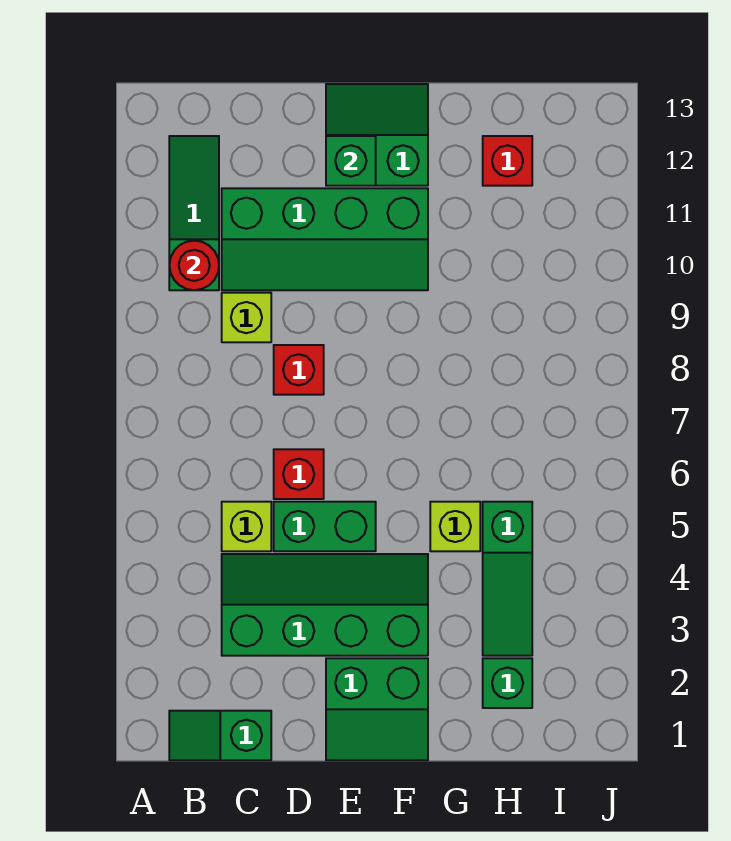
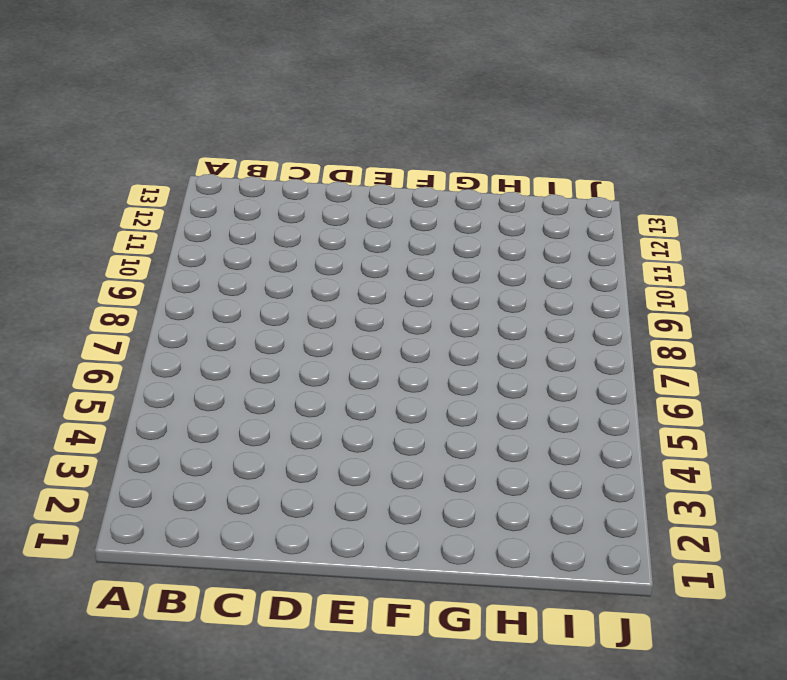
none -> green 1x2 slope [169,711,271,760]
none -> green 1x3 slope [169,136,219,290]
none -> green 2x4 slope [222,554,428,656]

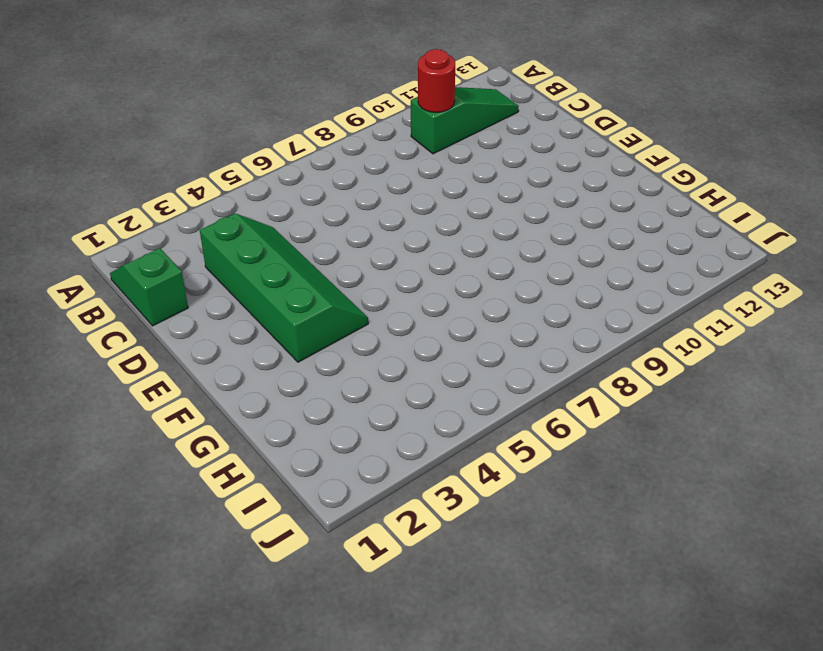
none -> lime 1x1 brick [222,502,271,551]
none -> lime 1x1 brick [222,293,271,342]
none -> green 2x4 slope [222,188,428,290]

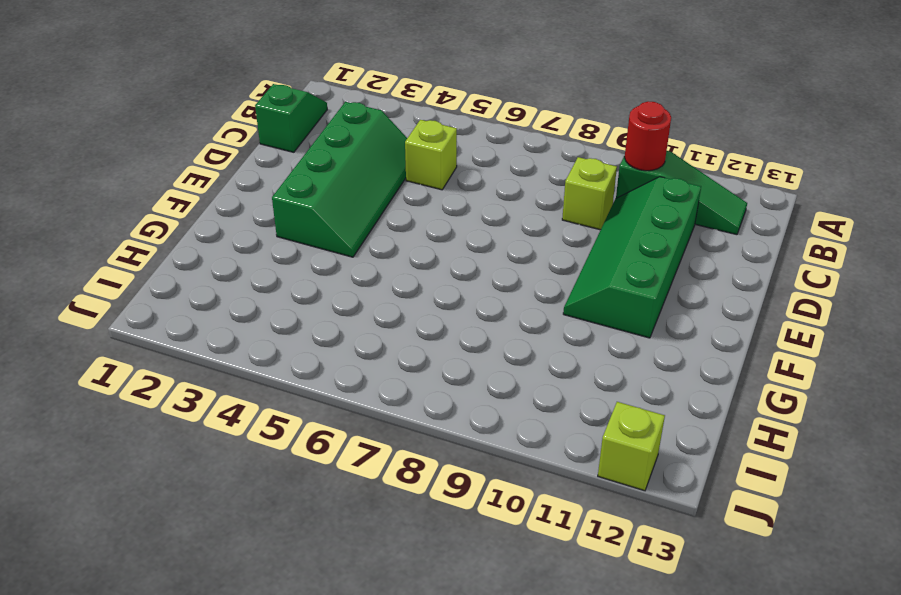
lime 1x1 brick [598,402,665,491] -> lime 1x1 brick moved to [430,502,480,551]
none -> green 1x2 brick [274,502,376,551]
none -> red 1x1 brick [274,449,324,499]
none -> red 1x1 brick [274,345,324,395]

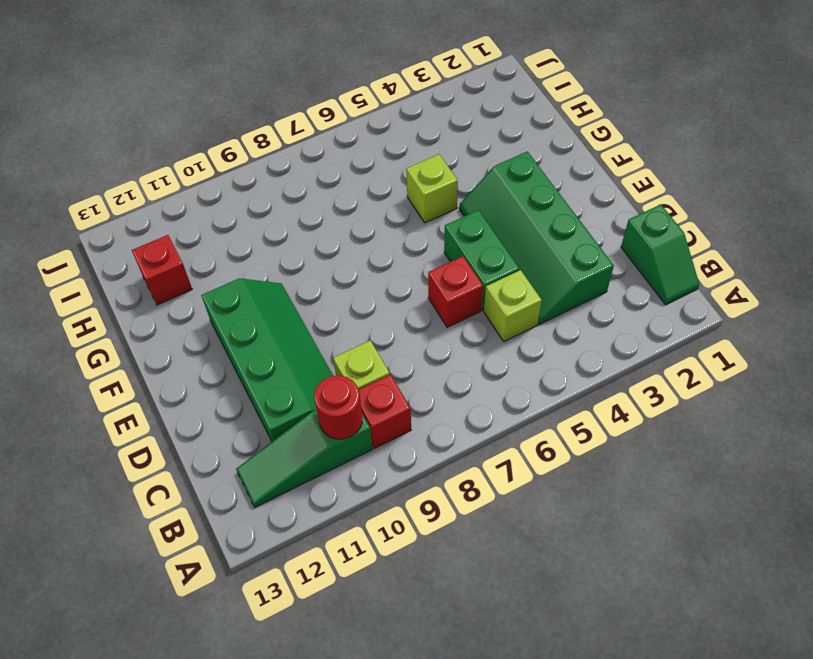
red 1x1 brick [359,375,411,448] -> red 1x1 brick moved to [274,345,324,395]
none -> green 2x2 slope [326,658,428,760]
none -> green 2x2 slope [326,84,428,186]
none -> green 1x1 brick [483,658,532,708]

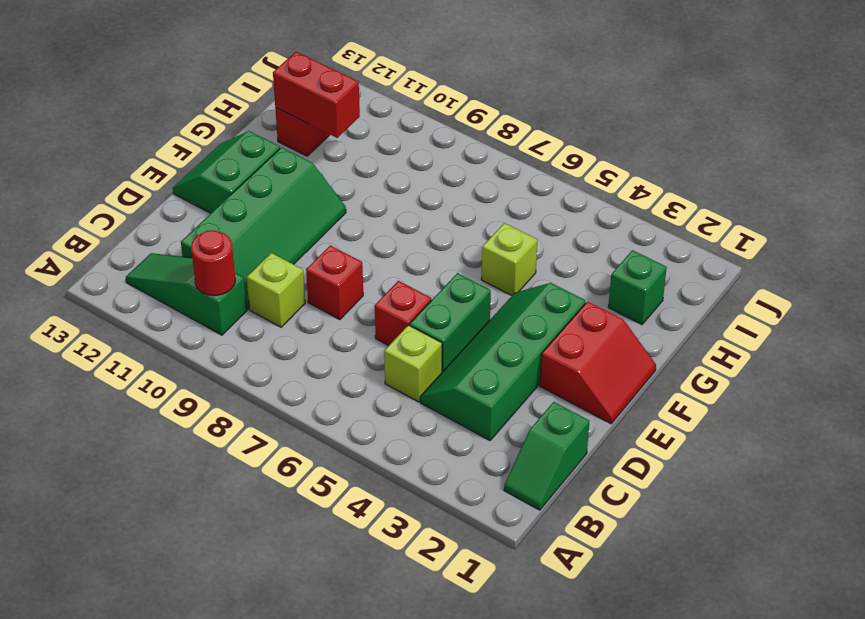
red 2x2 slope [540,301,656,424] -> green 2x2 slope [326,658,428,760]
red 1x2 brick [273,52,360,138] -> none
none -> green 1x3 slope [483,502,532,656]
none -> green 1x1 brick [326,136,376,186]

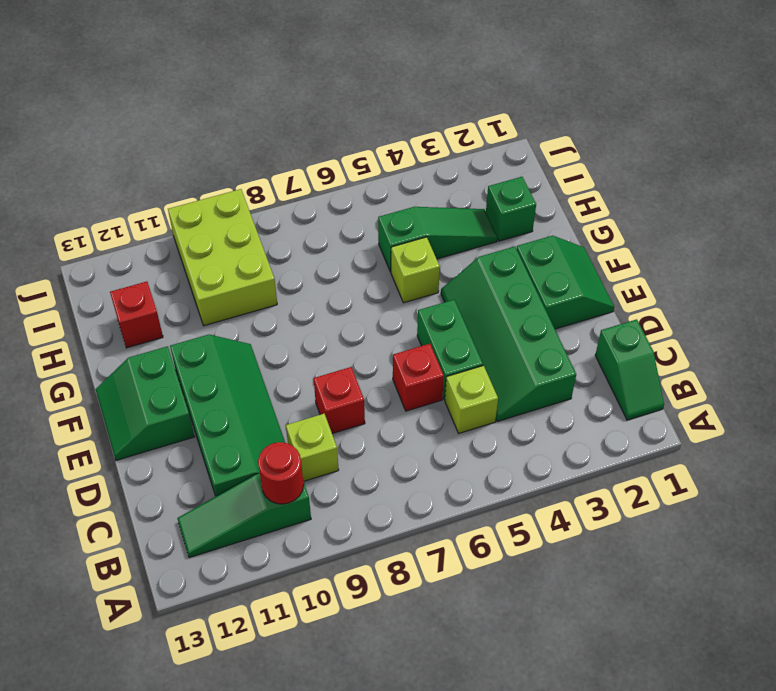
lime 2x3 brick [168,189,277,326] -> none
none -> green 1x1 brick [326,136,376,186]

